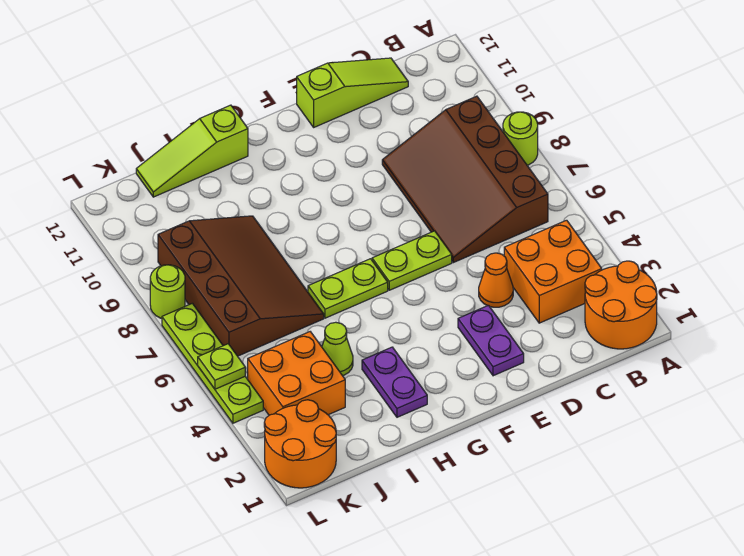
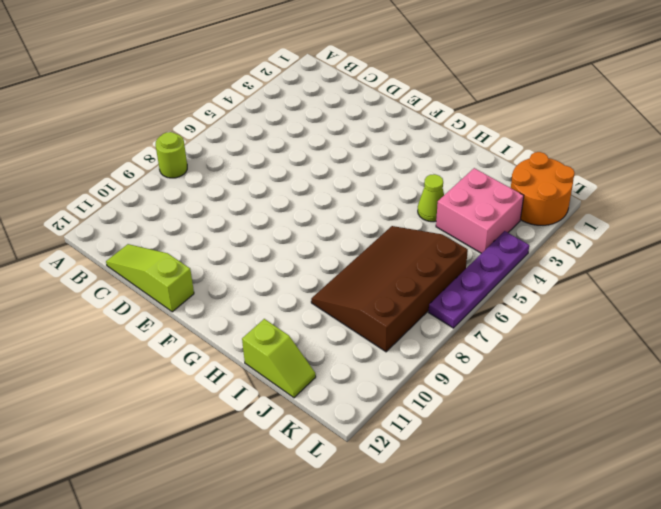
lime 1x2 slope [242,319,316,398] -> lime 1x3 slope [136,105,248,197]
pink 2x2 brick [436,168,524,253] -> orange 2x2 brick [248,332,345,415]
purple 1x4 plate [429,231,529,328] -> lime 1x4 plate [162,303,263,423]
none -> orange 2x2 round brick [585,261,657,349]
none -> orange 2x2 brick [504,220,602,323]
none -> brown 3x4 slope [382,96,548,263]

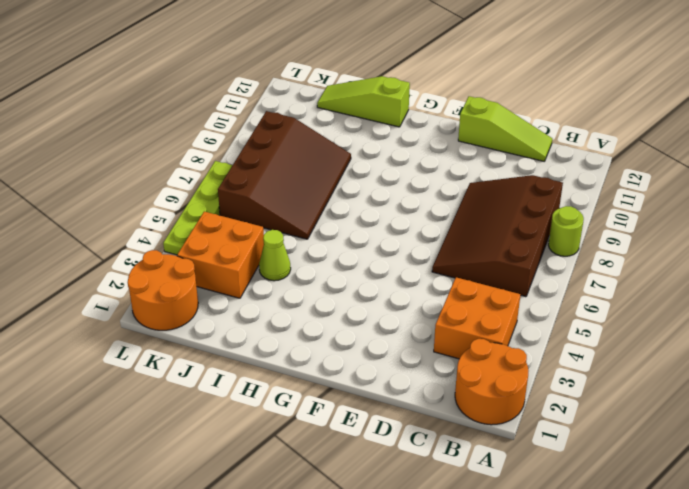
none -> orange 1x1 cone [479,253,513,307]
none -> purple 1x2 plate [458,305,524,376]
none -> lime 1x2 plate [372,231,452,290]

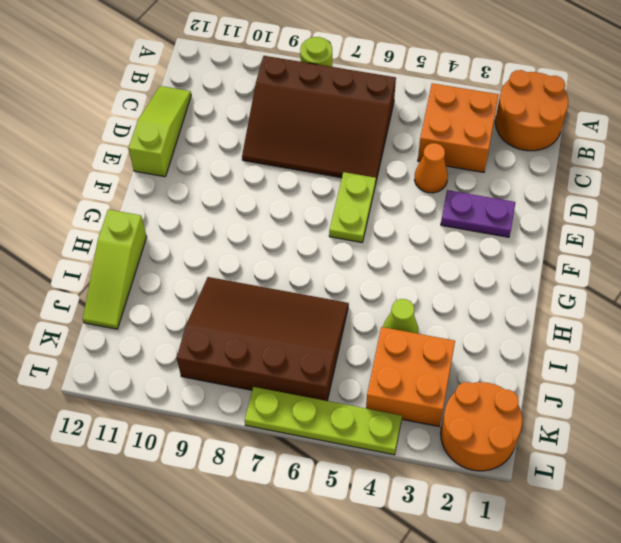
none -> lime 1x2 plate [308,259,388,318]
none -> purple 1x2 plate [362,347,427,417]
none -> lime 1x1 round brick [150,265,185,318]

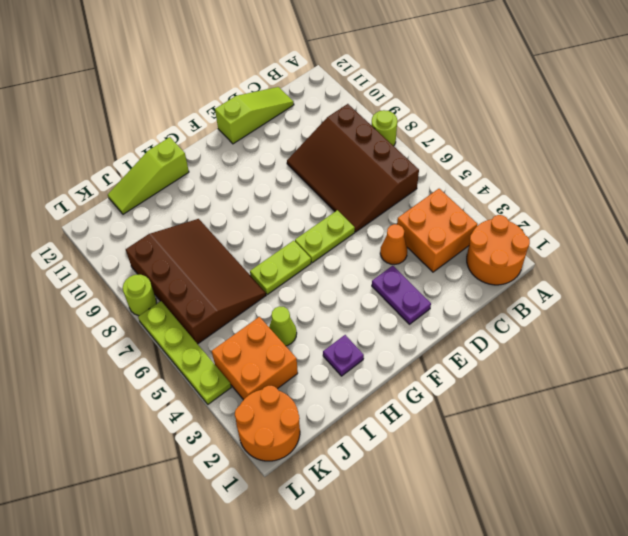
purple 1x1 plate [323,335,364,376] -> purple 1x2 plate [362,347,427,417]
none -> lime 1x1 plate [198,344,245,389]

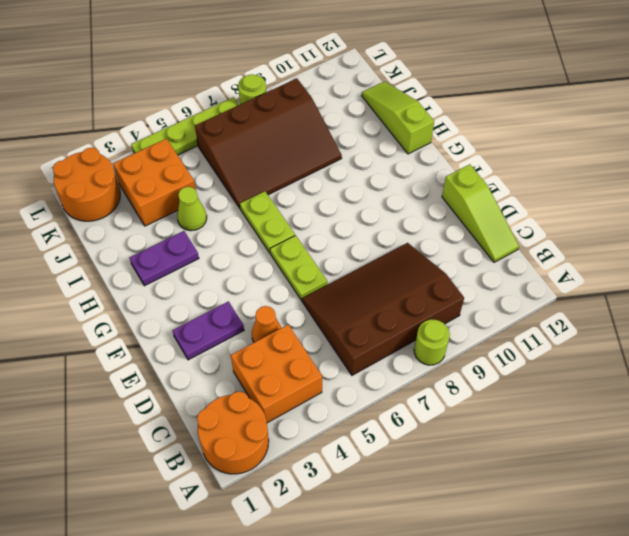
none -> lime 1x1 plate [198,344,245,389]

